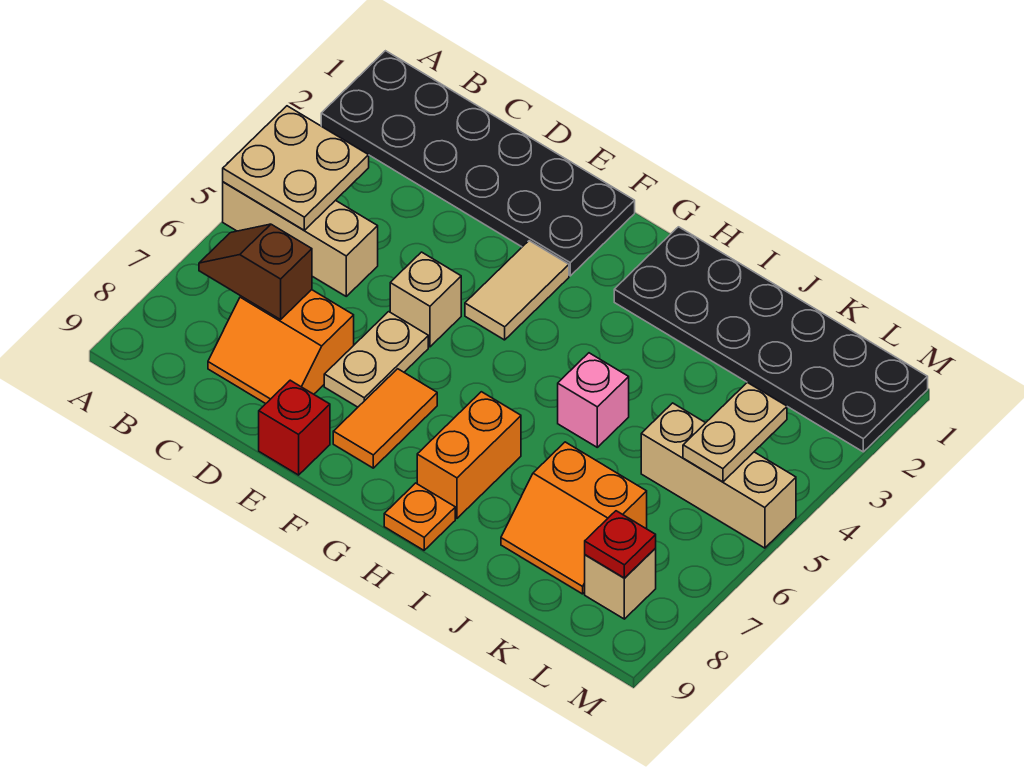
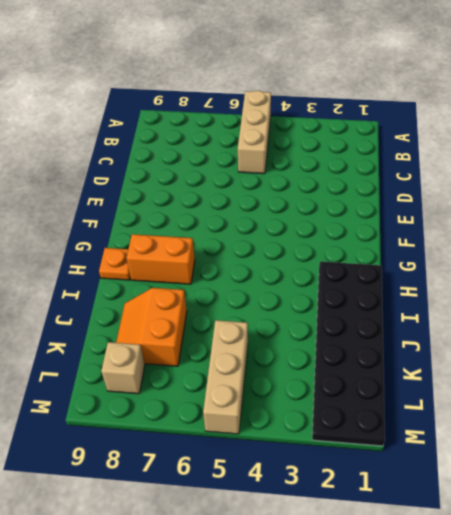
none -> black 2x6 plate [321,51,635,276]
none -> orange 2x2 slope [208,290,354,404]
none -> tan 1x1 brick [390,252,461,347]

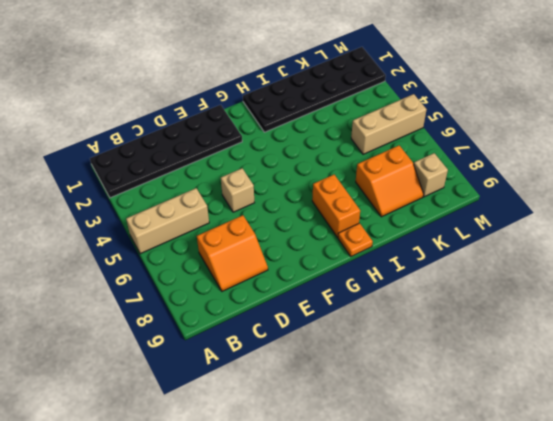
none -> tan 1x2 plate [324,312,428,407]
none -> red 1x1 brick [259,380,330,475]
none -> tan 1x2 tile [465,241,569,340]

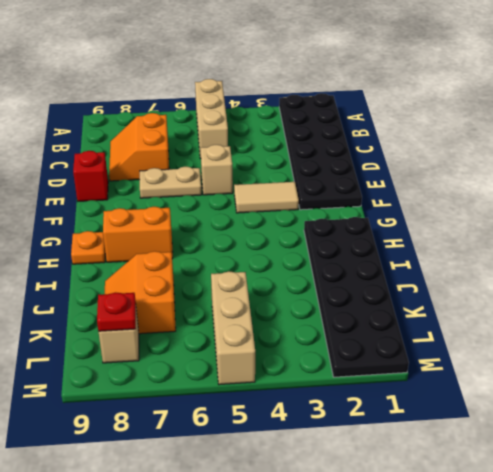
none -> orange 1x2 tile [333,369,437,468]
none -> pink 1x1 brick [558,353,629,447]
none -> tan 2x2 plate [223,106,369,230]

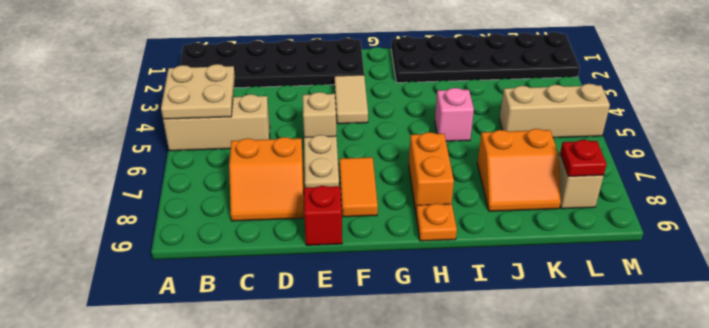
none -> brown 1x2 slope [199,224,312,320]
none -> tan 1x2 plate [683,382,787,482]

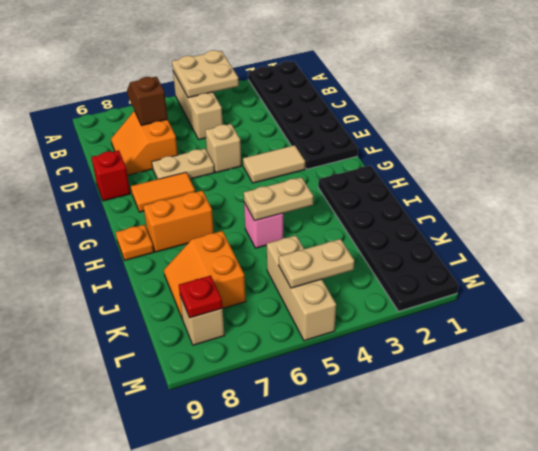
tan 1x2 plate [244,177,313,221] -> none

